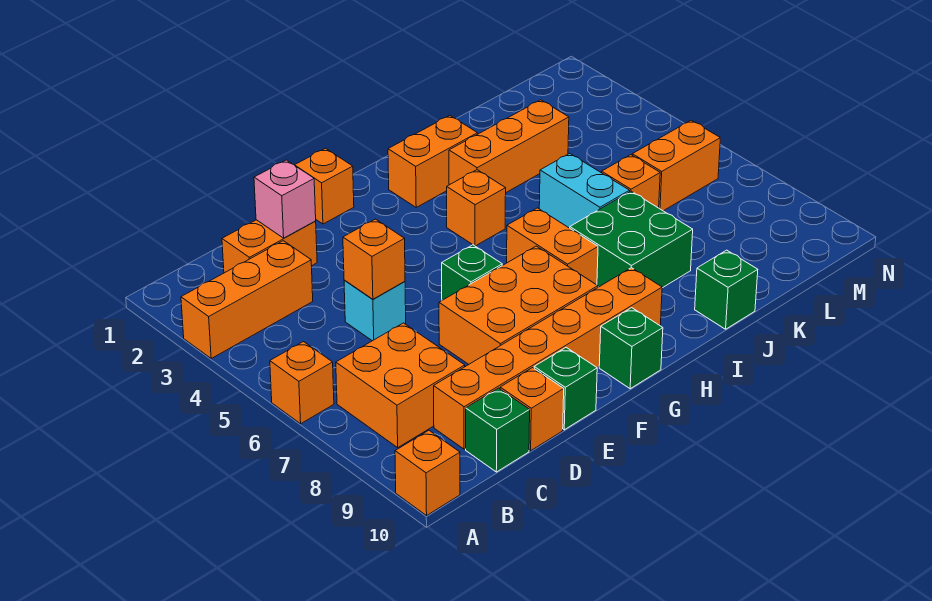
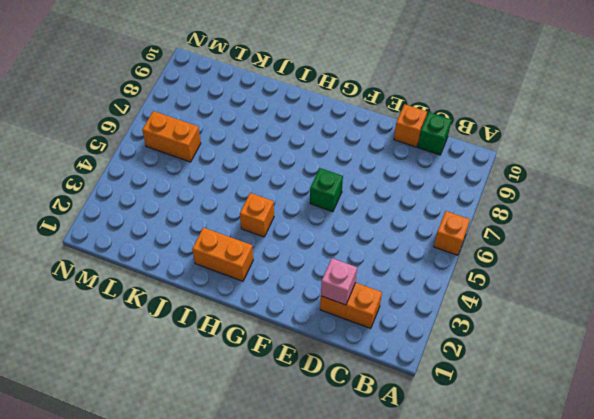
none -> orange 1x3 brick [181,241,313,358]
none -> orange 1x1 brick [395,430,460,516]
none -> orange 2x2 brick [336,323,465,448]

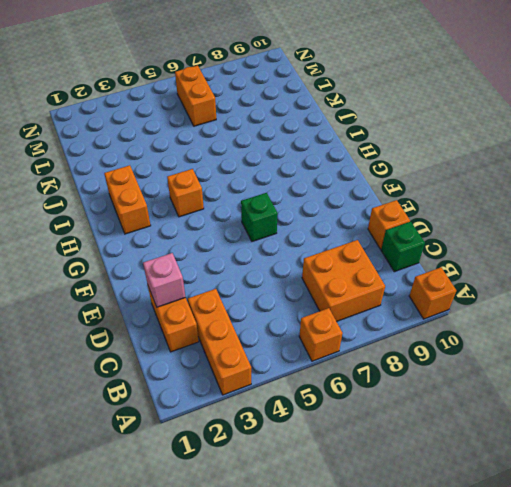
none -> orange 1x6 brick [434,268,662,449]
none -> cyan 1x1 brick [344,280,406,341]
none -> orange 2x3 brick [439,246,598,364]

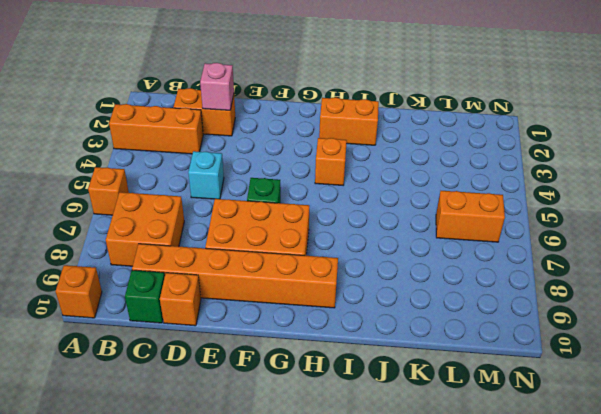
none -> green 1x1 brick [534,347,597,430]
none -> orange 1x1 brick [295,148,354,224]
none -> green 1x1 brick [599,308,663,389]

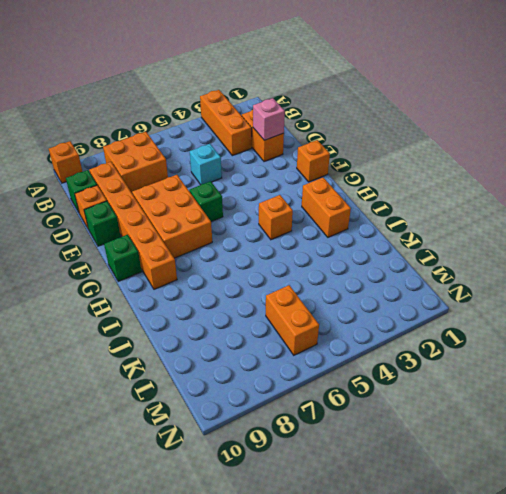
none -> orange 1x1 brick [270,342,334,424]
none -> orange 1x2 brick [507,208,598,285]
none -> orange 1x3 brick [449,100,569,192]

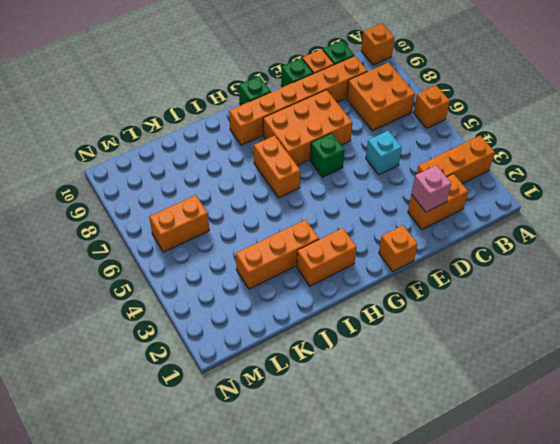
none -> orange 1x1 brick [447,170,506,246]
none -> green 2x2 brick [570,191,693,288]
none -> cyan 1x2 brick [539,153,630,228]

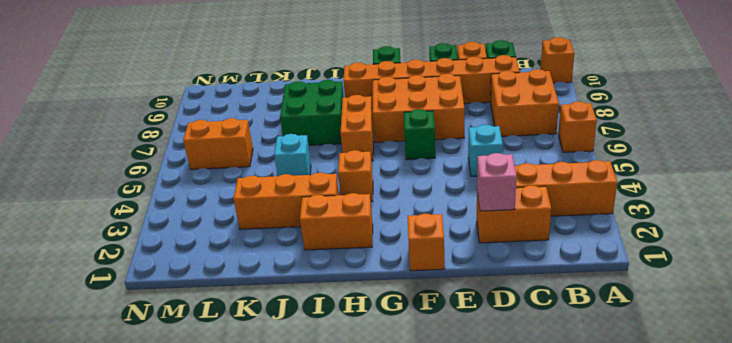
cyan 1x1 brick [274,134,311,176] -> cyan 1x2 brick [539,153,630,228]
none -> green 1x1 brick [695,250,758,329]
none -> orange 1x1 brick [602,155,660,208]
none -> orange 1x1 brick [343,219,405,299]

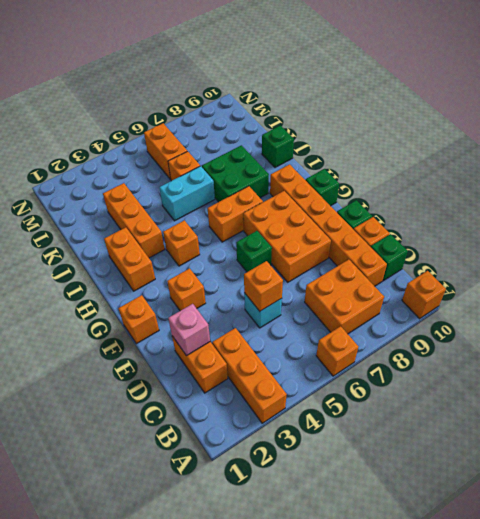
orange 1x1 brick [167,268,206,311] -> none

